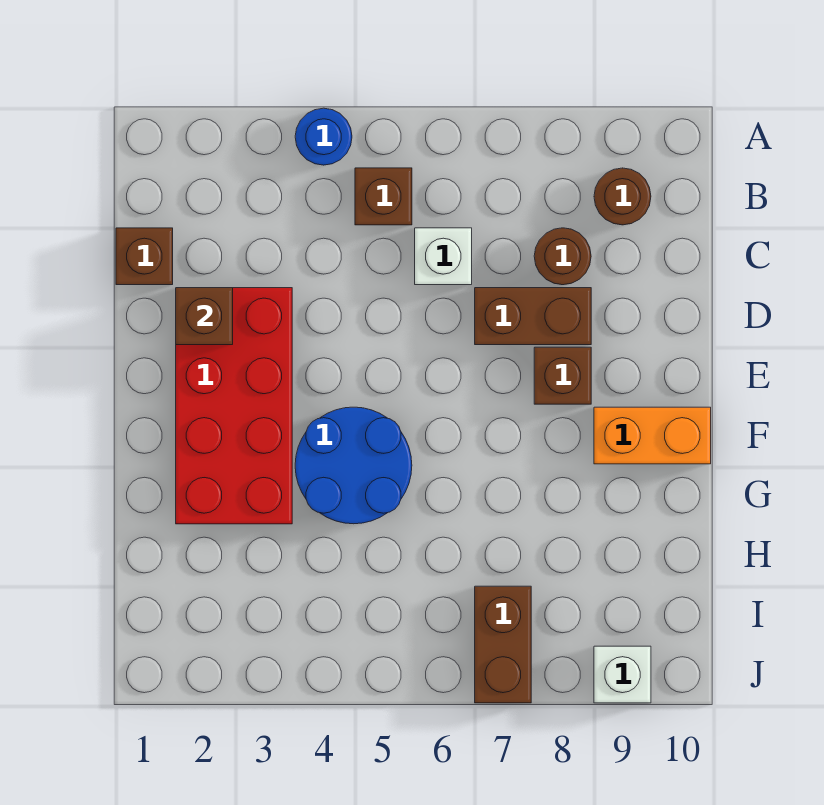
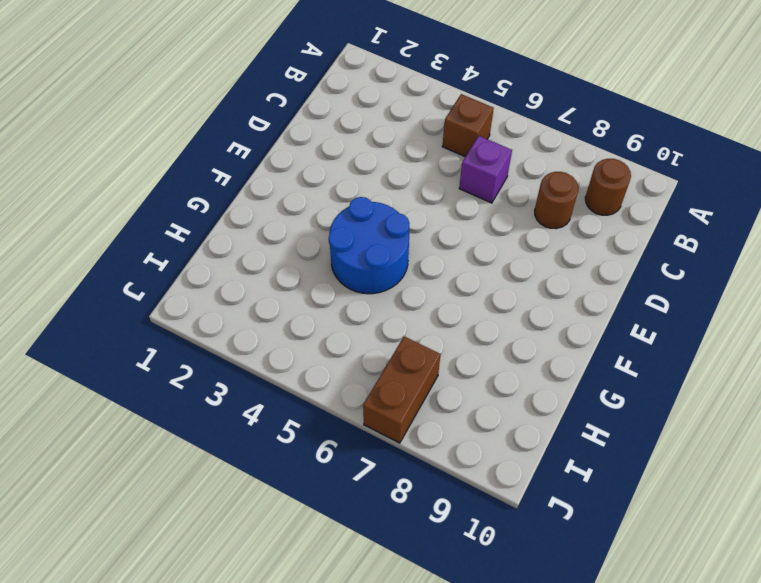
purple 1x1 brick [459,136,512,203] -> white 1x1 brick [415,228,472,285]
none -> blue 1x1 round brick [295,108,352,165]
none -> brown 1x1 brick [116,228,173,285]
none -> red 2x4 brick [176,288,292,524]

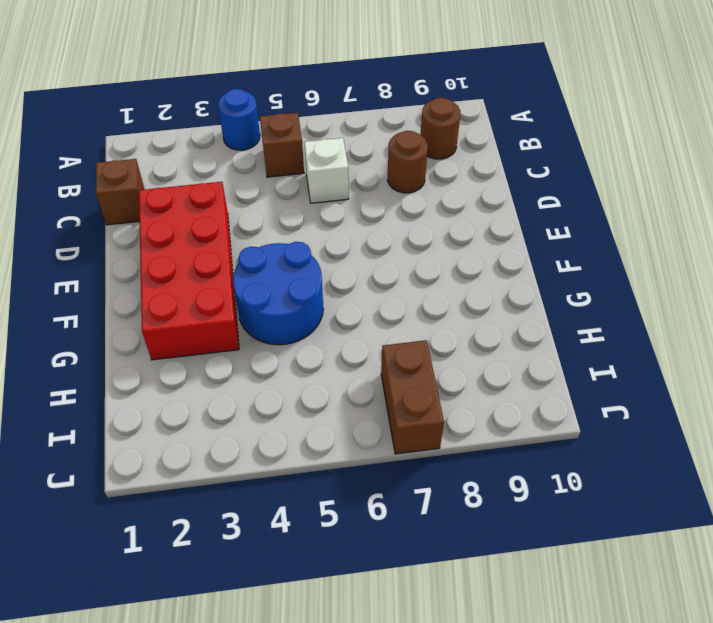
none -> brown 1x2 brick [475,288,591,345]
none -> brown 1x1 brick [534,347,591,404]
none -> orange 1x2 brick [594,407,711,464]

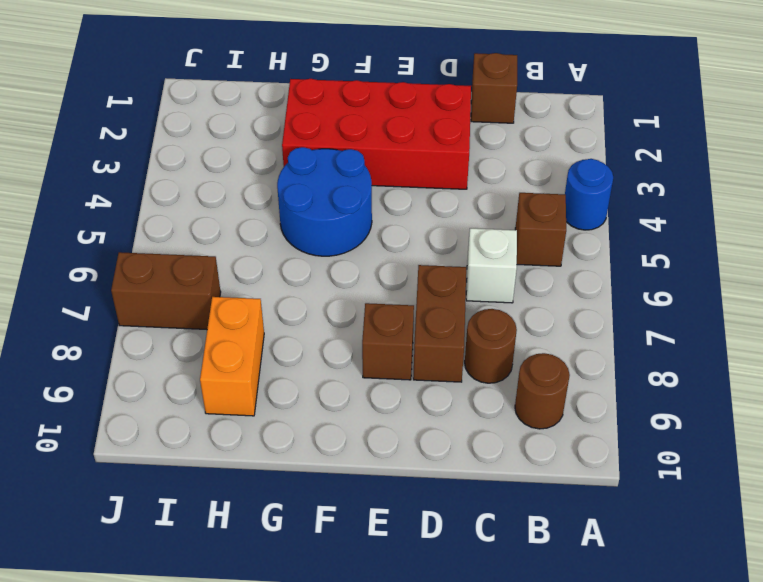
orange 1x2 brick [200,297,264,416] -> orange 1x2 brick moved to [594,407,711,464]
none -> white 1x1 brick [594,646,651,703]
none -> brown 1x1 brick [176,288,233,345]

